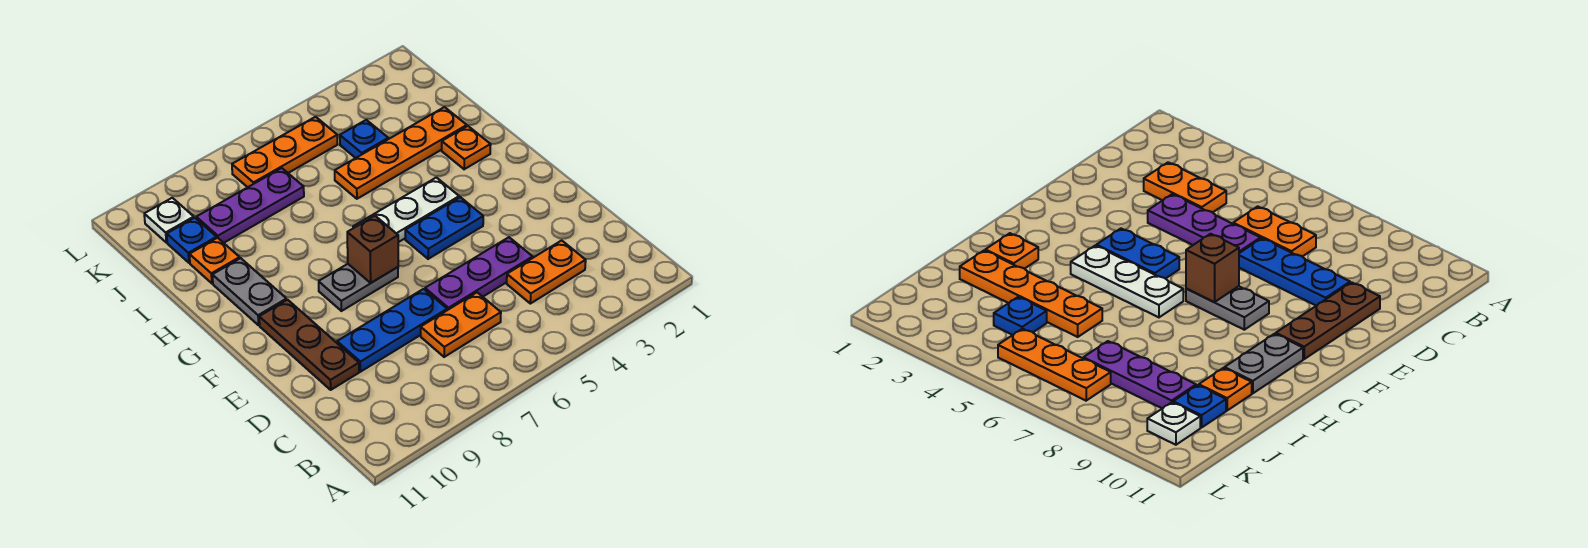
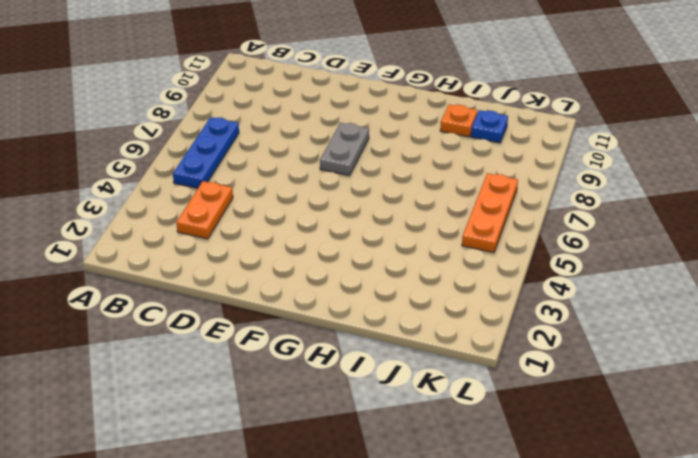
blue 1x3 plate [173,117,239,188] -> blue 1x3 plate moved to [337,289,447,372]
none -> orange 1x2 plate [421,292,501,357]
none -> purple 1x3 plate [425,237,533,310]
none -> brown 1x3 plate [259,300,359,390]

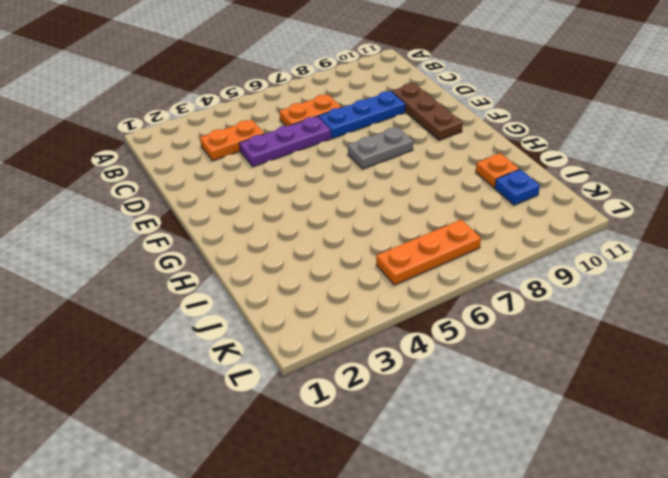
none -> blue 1x2 plate [405,197,483,259]
none -> white 1x3 plate [353,178,459,242]
none -> grey 1x2 plate [212,258,287,325]

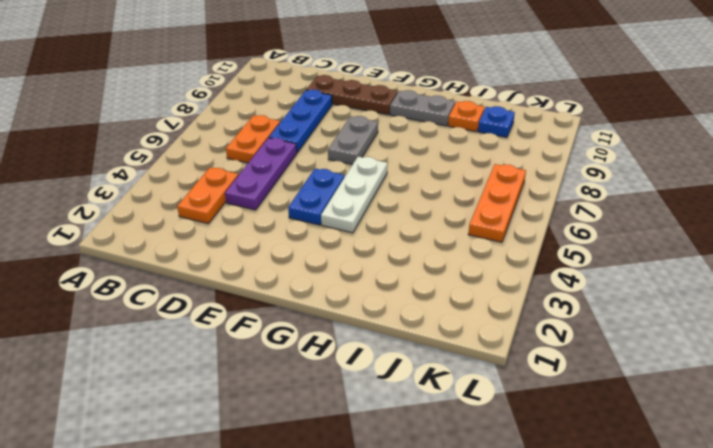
none -> orange 1x1 plate [442,126,491,169]
none -> orange 1x4 plate [335,107,467,199]
none -> blue 1x1 plate [340,120,388,158]

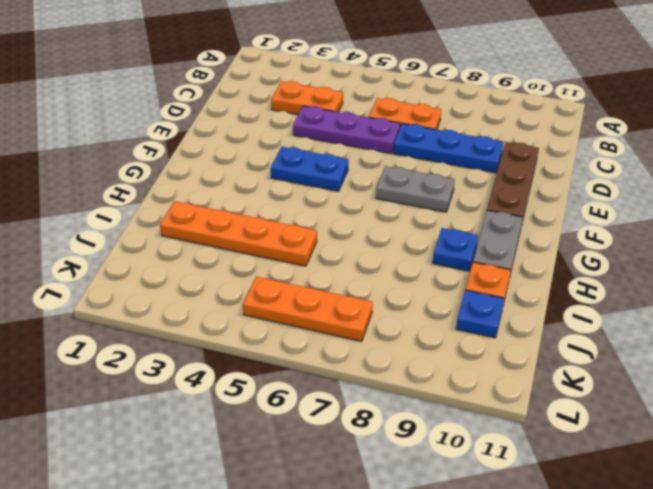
blue 1x1 plate [433,228,478,271] -> blue 1x1 plate moved to [340,120,388,158]
none -> white 1x3 plate [353,178,459,242]
none -> orange 1x1 plate [442,126,491,169]
none -> purple 1x3 plate [196,168,304,243]

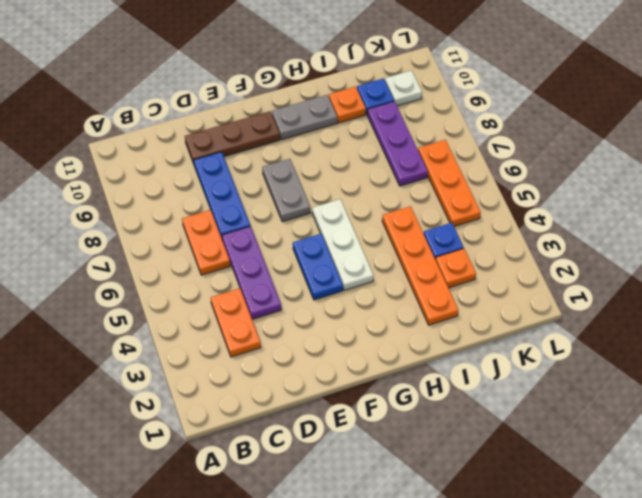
orange 1x1 plate [436,248,476,288] -> orange 1x1 plate moved to [442,126,491,169]
none -> brown 1x1 brick [347,216,398,283]

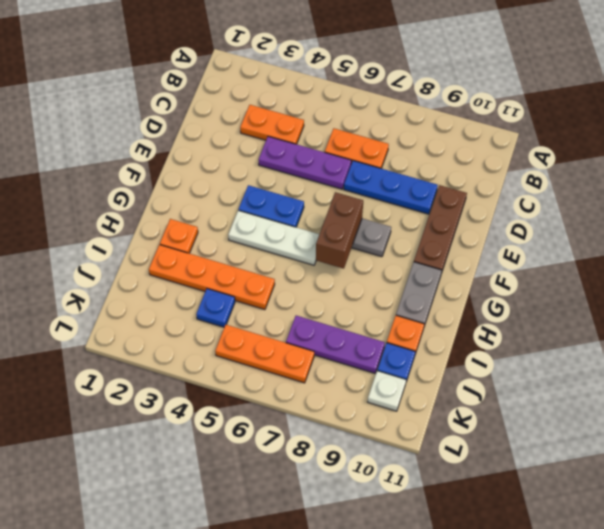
brown 1x2 brick [316,192,363,269] -> brown 1x1 brick [347,216,398,283]

